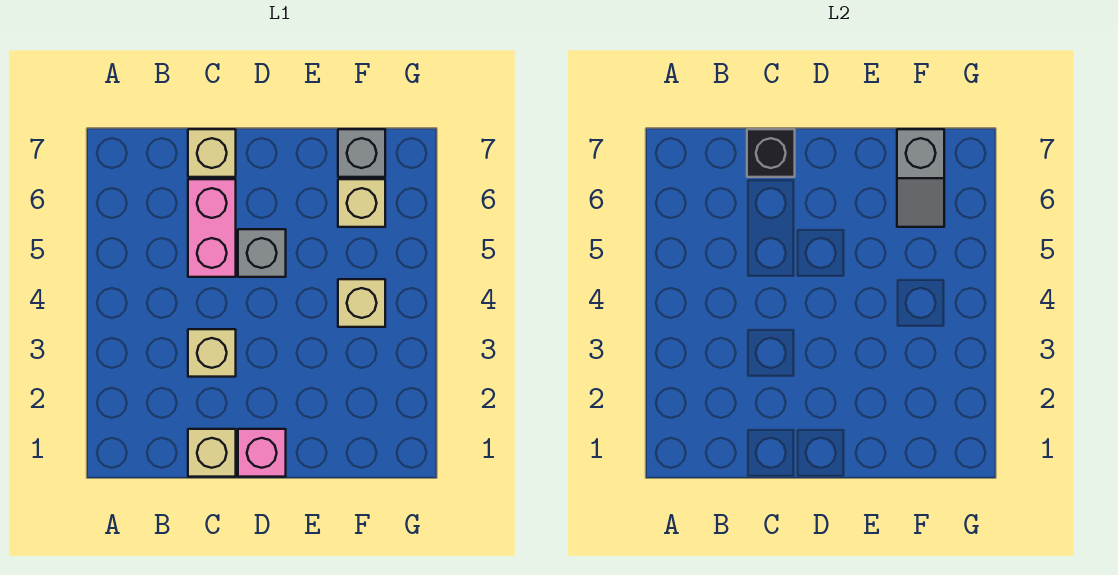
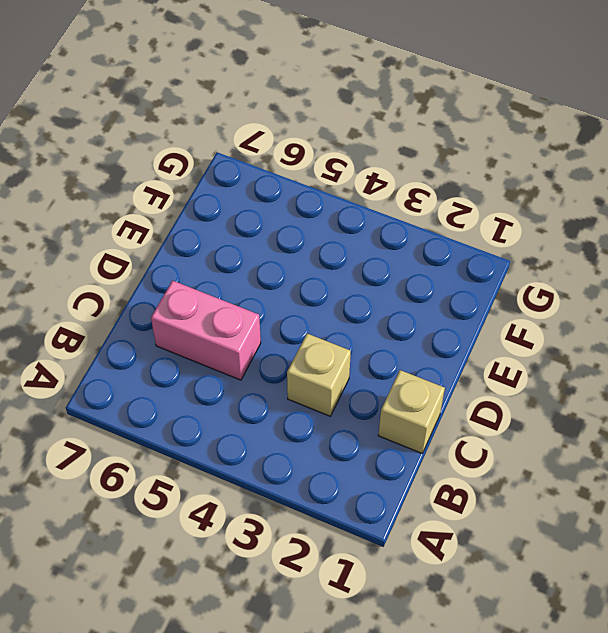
none -> tan 1x1 brick [188,129,236,177]
none -> pink 1x1 brick [238,429,286,477]

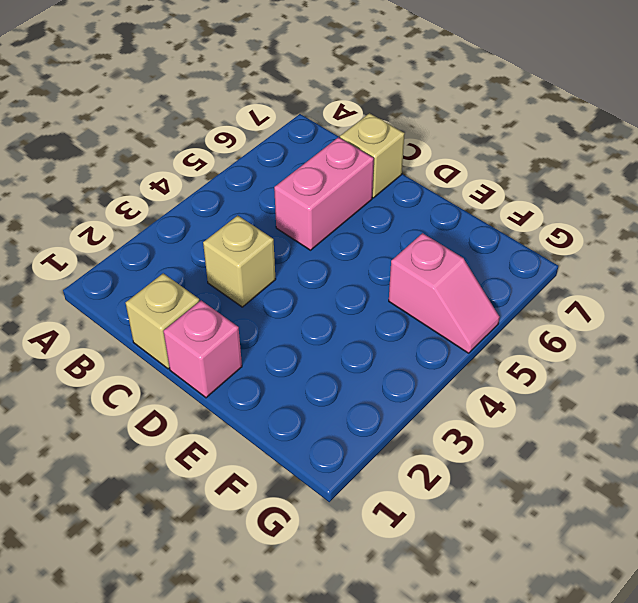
pink 1x2 slope [389,233,500,353] -> none
none -> grey 1x1 brick [238,229,286,277]
none -> tan 1x1 brick [338,279,385,327]

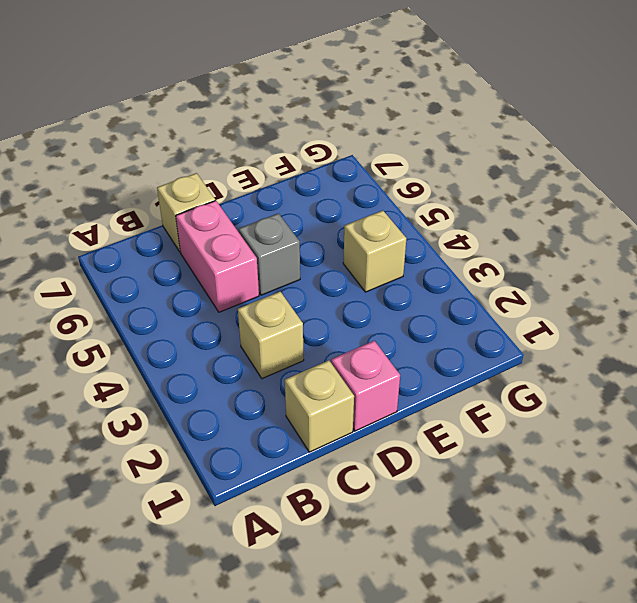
none -> tan 1x1 brick [338,179,385,227]
none -> grey 1x1 brick [338,129,385,177]

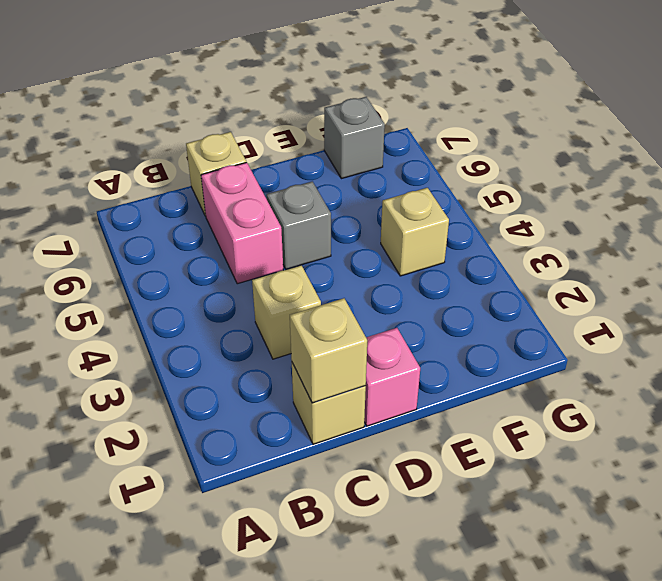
tan 1x1 brick [290,298,367,403] -> tan 1x1 brick moved to [338,179,385,227]
none -> black 1x1 brick [747,129,795,177]
none -> grey 1x2 slope [897,129,944,227]

